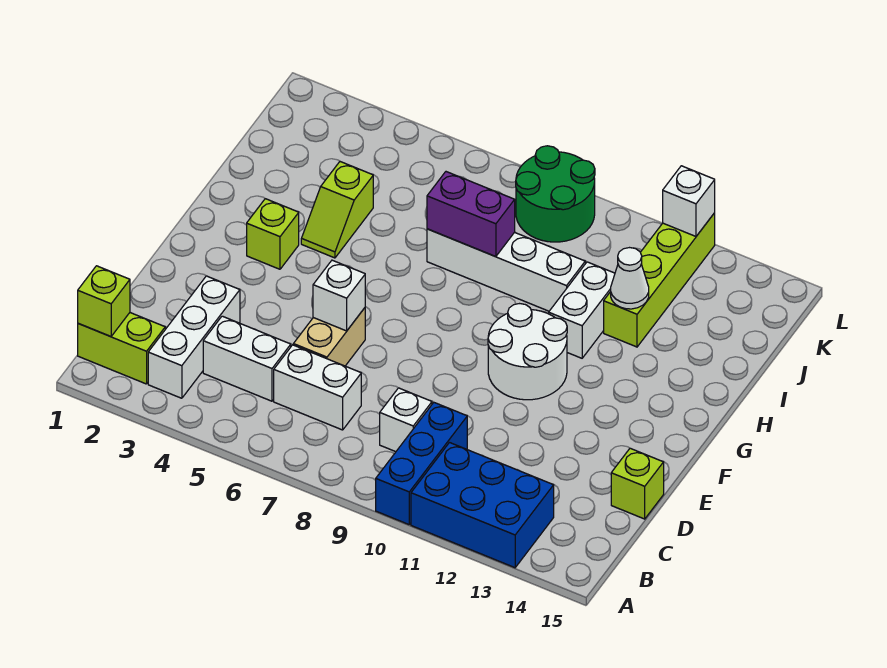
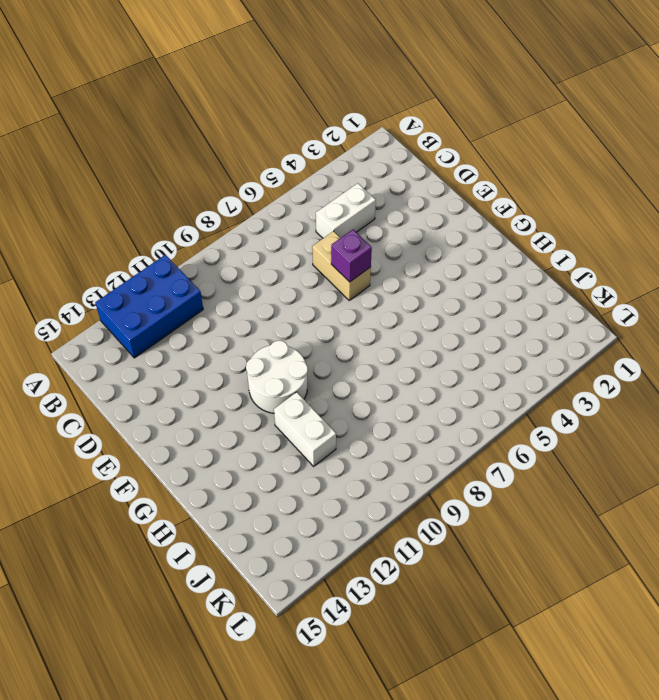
purple 1x1 brick [331,230,372,282] -> white 1x1 brick [313,260,365,331]
none -> blue 1x3 brick [376,403,467,524]
none -> lime 1x2 brick [78,313,165,384]
none -> white 1x3 brick [148,276,240,398]

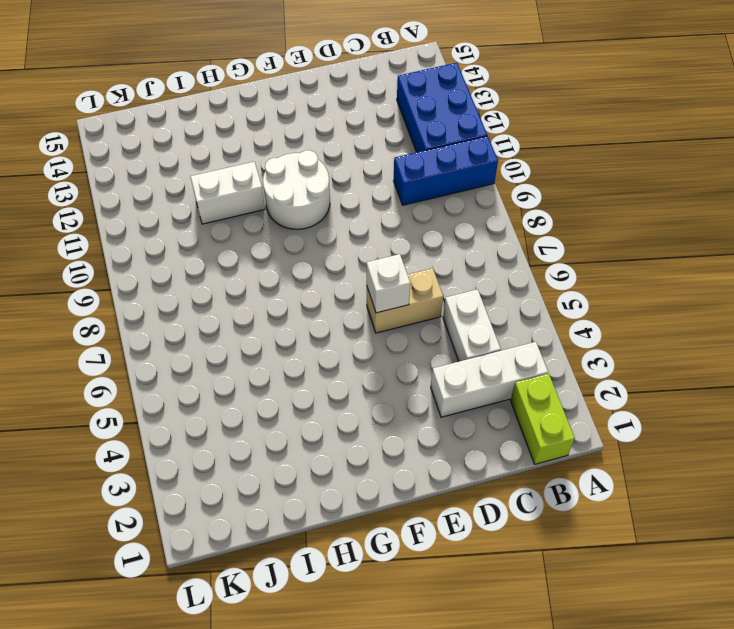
none -> white 1x2 brick [274,345,361,430]
none -> white 1x1 brick [380,388,432,452]
none -> lime 1x1 brick [611,448,664,519]

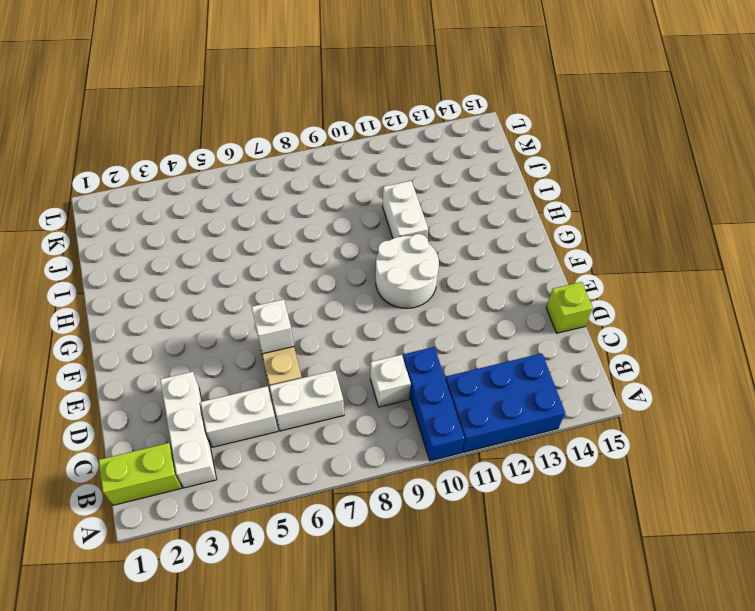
none -> lime 1x1 brick [247,199,299,269]
none -> lime 1x2 slope [301,162,373,258]
none -> white 1x4 brick [427,229,585,311]

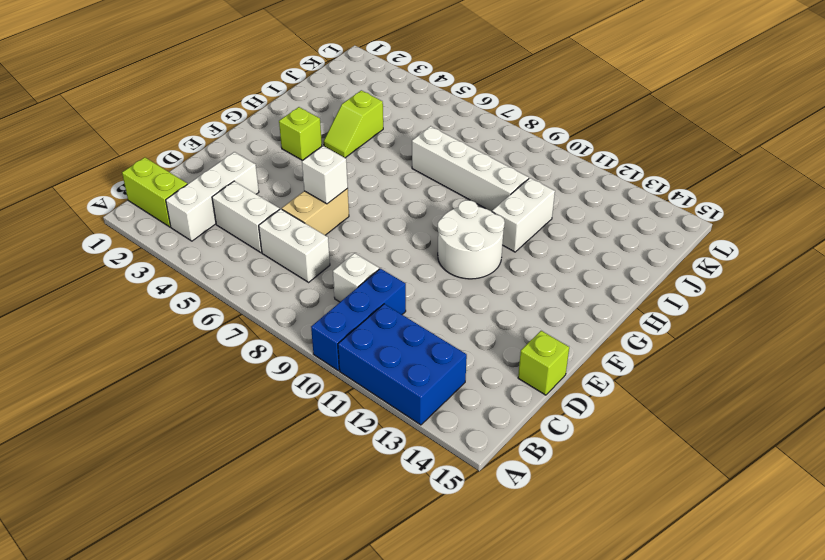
none -> lime 1x4 brick [604,213,715,347]
none -> green 2x2 round brick [516,146,595,242]
none -> lime 1x1 brick [78,266,130,337]

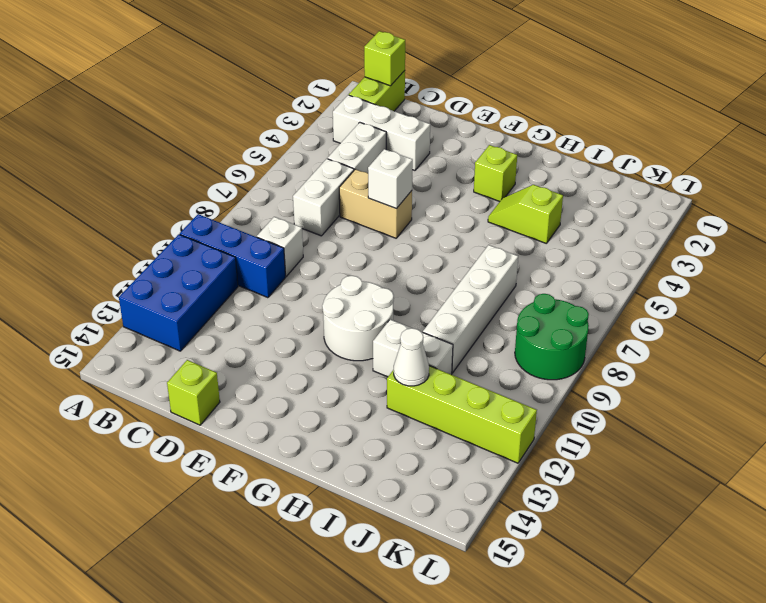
none -> purple 1x2 brick [427,172,515,257]
none -> white 1x1 brick [663,166,715,236]

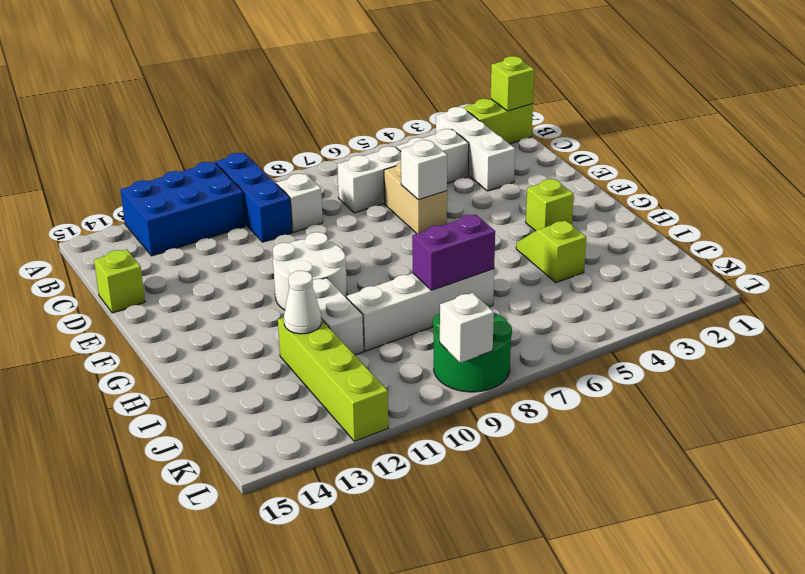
white 1x1 brick [440,293,494,363] -> white 1x1 brick moved to [663,166,715,236]

